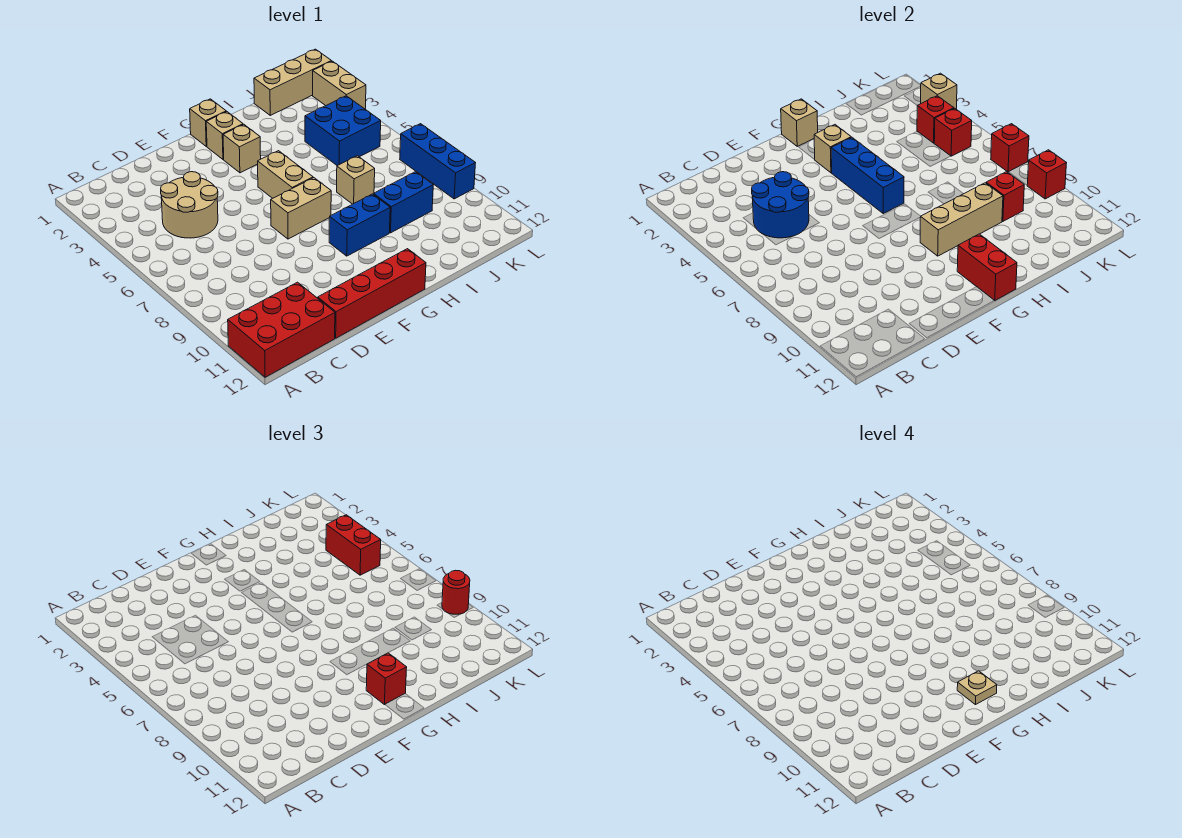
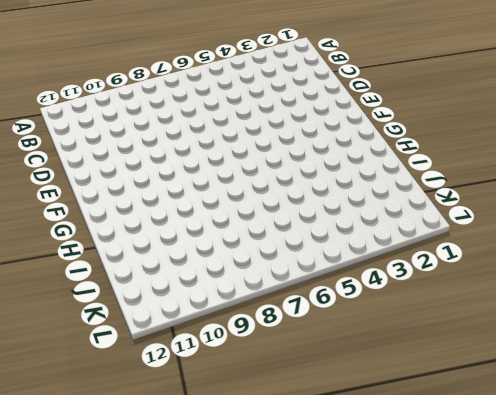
none -> red 2x3 brick [228,282,335,377]
none -> tan 2x2 round brick [161,172,218,238]
none -> red 1x4 brick [318,249,426,338]
none -> tan 1x2 brick [271,178,331,239]

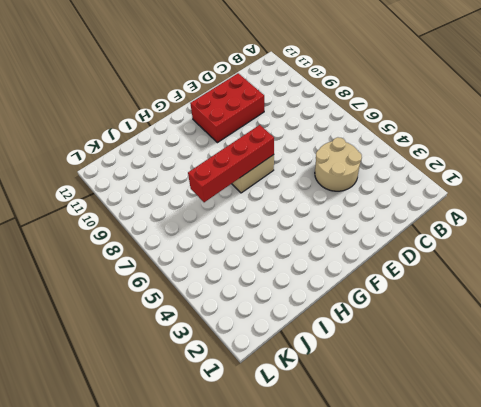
red 2x3 brick [190,73,264,143] -> red 2x3 brick moved to [228,282,335,377]
red 1x4 brick [188,125,274,202] -> red 1x4 brick moved to [318,249,426,338]
none -> tan 1x1 brick [190,99,226,146]
none -> tan 1x1 brick [206,112,243,159]
none -> tan 1x1 brick [223,125,261,173]
none -> tan 1x2 brick [258,151,313,198]

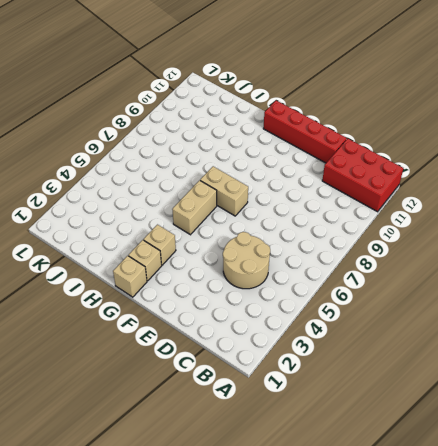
none -> blue 1x2 brick [329,194,390,256]
none -> tan 1x1 brick [337,156,375,204]
none -> blue 1x2 brick [374,172,433,233]
none -> tan 1x3 brick [254,49,332,115]

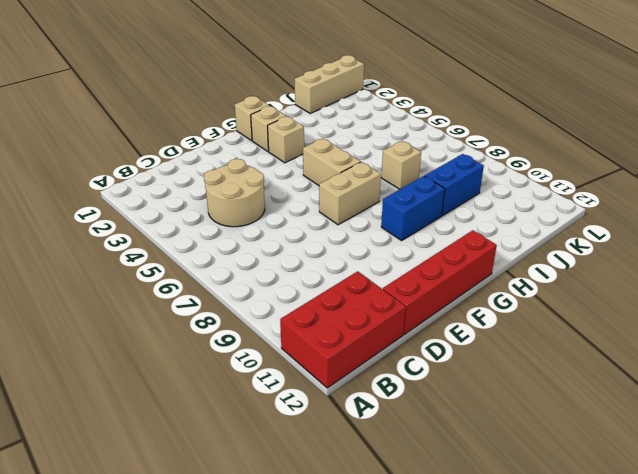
none -> blue 2x2 brick [305,96,381,166]
none -> tan 1x2 brick [313,61,366,109]
none -> blue 1x3 brick [400,124,475,199]
none -> blue 2x2 round brick [752,172,809,238]

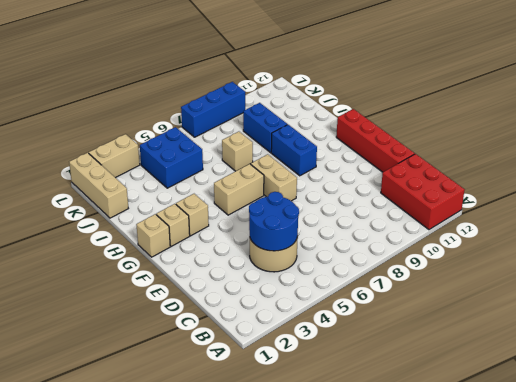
none -> tan 1x1 brick [781,99,818,146]
none -> tan 1x1 brick [814,125,851,173]
none -> blue 1x3 brick [831,137,904,213]
none -> tan 1x3 brick [920,183,1003,256]

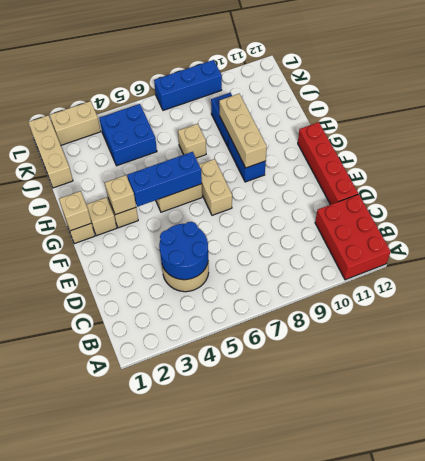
none -> red 1x2 brick [957,234,1017,300]
none -> red 1x1 brick [986,172,1024,221]
none -> red 1x1 brick [917,96,954,143]
none -> red 1x1 brick [934,108,972,156]

